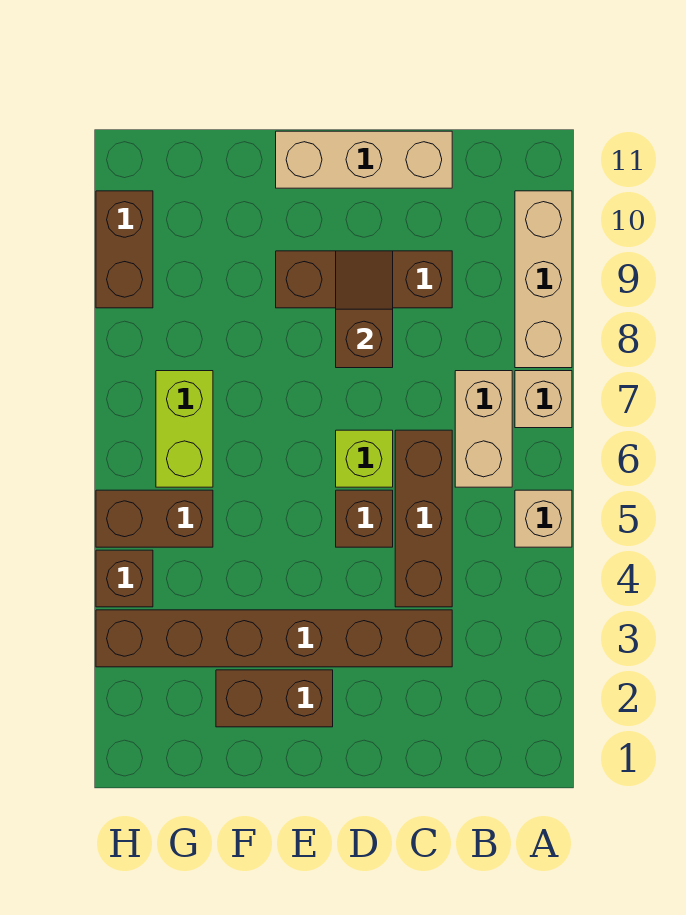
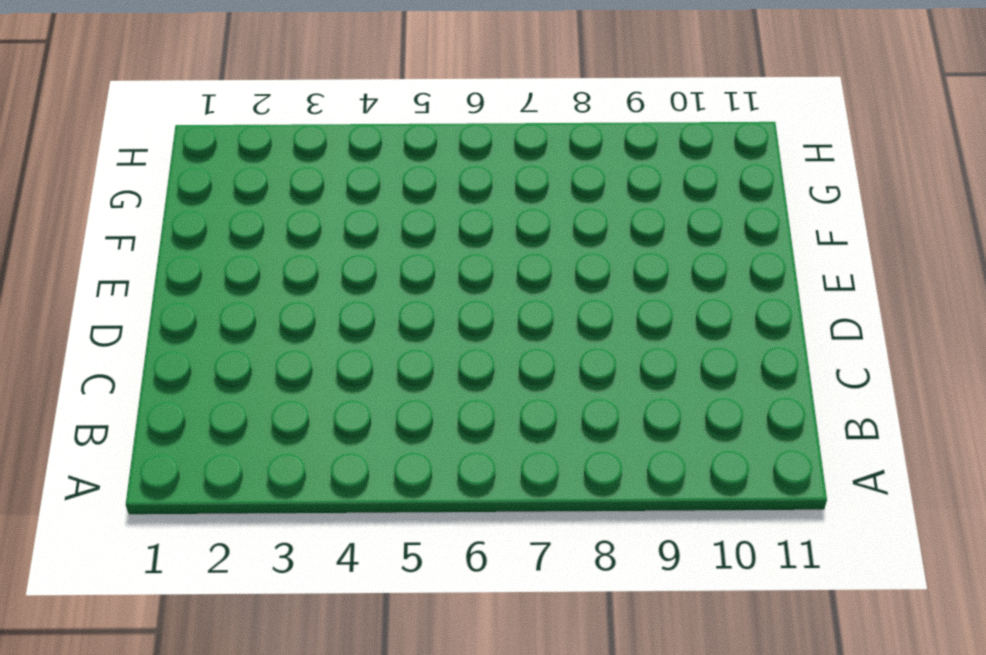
none -> tan 1x1 brick [515,490,572,547]
none -> tan 1x1 brick [515,371,572,428]
none -> tan 1x3 brick [515,191,572,368]

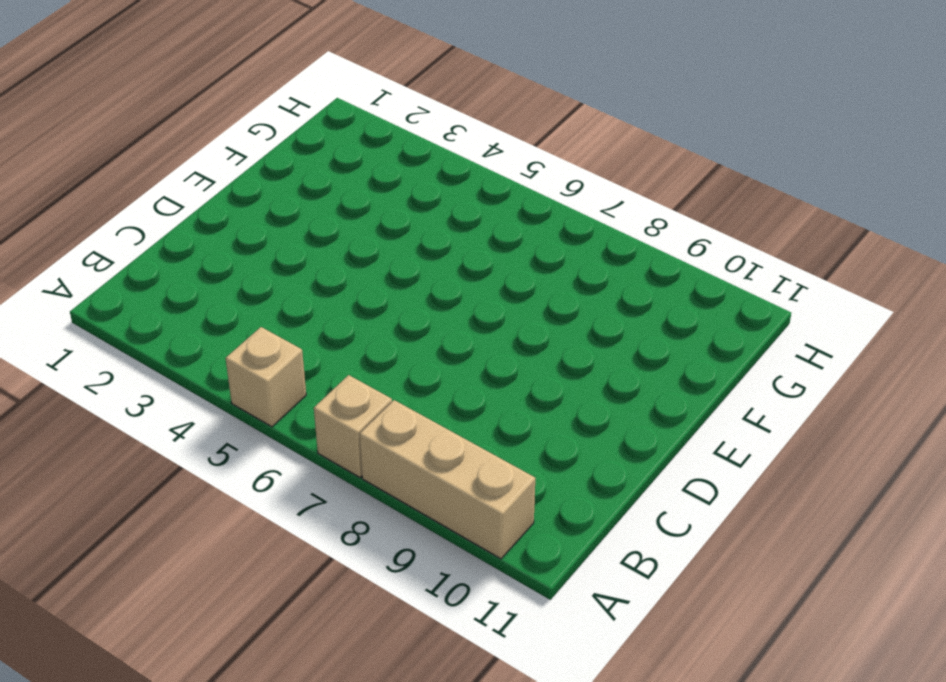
none -> tan 1x2 brick [455,371,512,487]
none -> brown 1x6 brick [96,610,452,667]
none -> brown 1x3 brick [395,430,452,607]

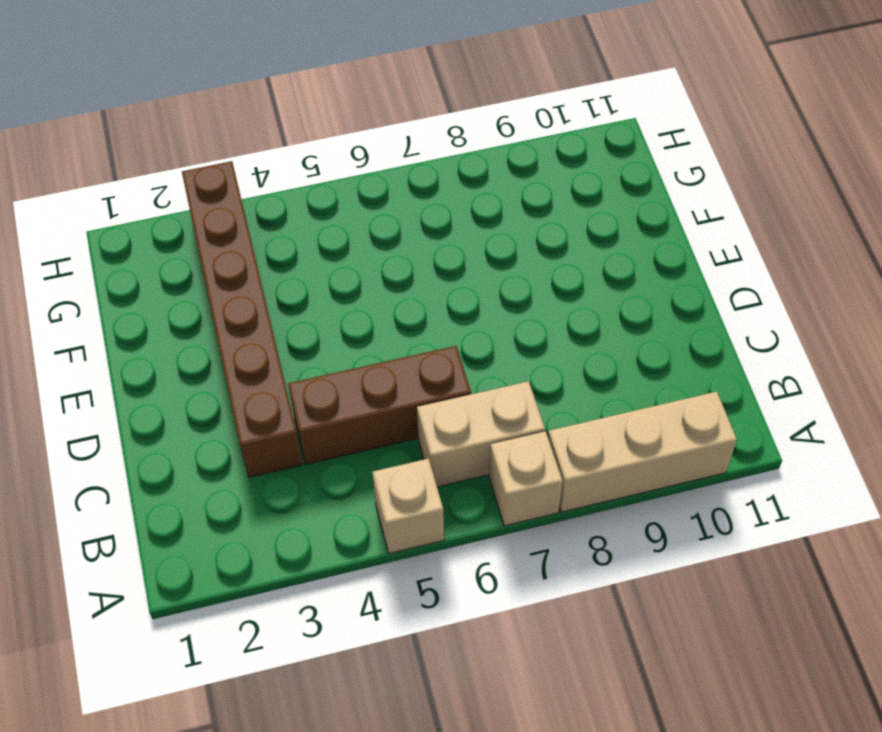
none -> brown 1x3 brick [276,251,452,308]
none -> tan 1x3 brick [276,131,452,188]
none -> brown 1x1 brick [336,490,393,547]

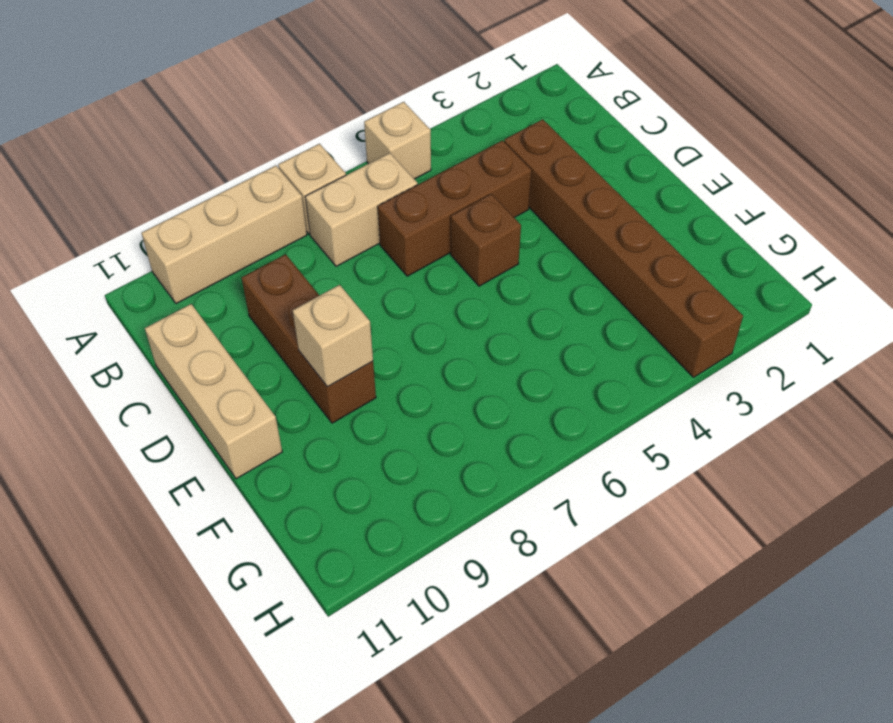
tan 1x1 brick [293,285,373,387] -> none
none -> lime 1x1 brick [336,430,393,487]
none -> brown 1x2 brick [216,670,333,727]
none -> brown 1x2 brick [96,490,213,547]

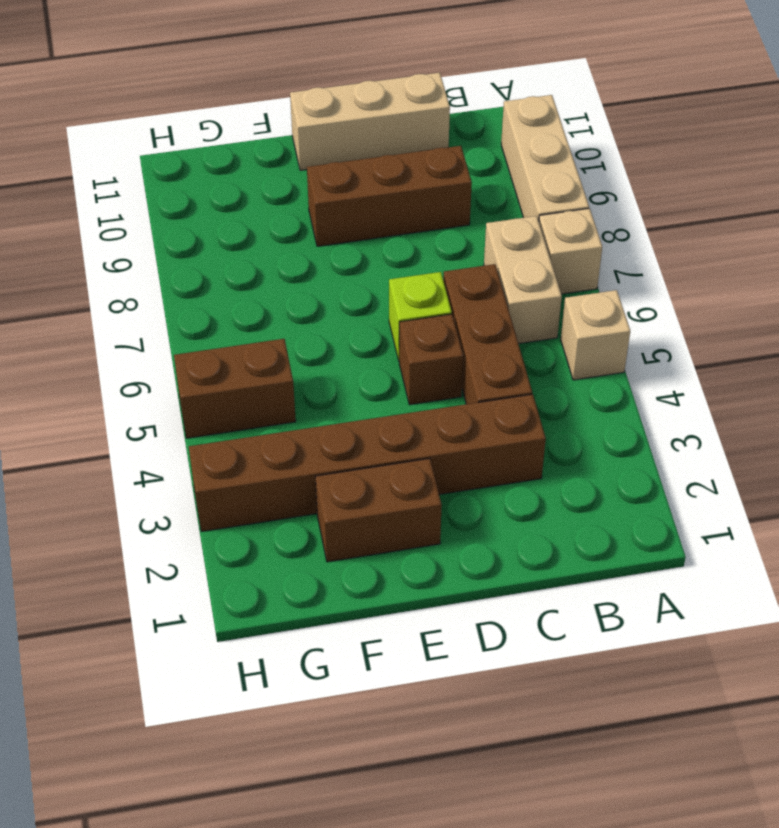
none -> lime 1x2 brick [156,371,213,487]
none -> brown 1x1 brick [96,550,153,607]
none -> brown 1x2 brick [96,191,153,308]

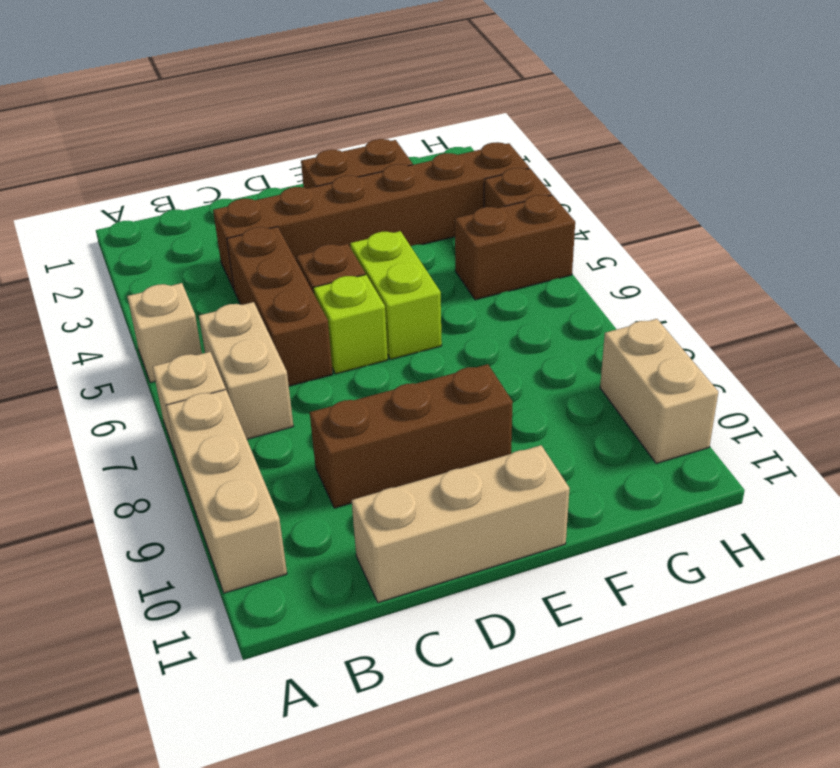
lime 1x2 brick [350,231,442,359] -> lime 1x2 brick moved to [156,371,213,487]
tan 1x2 brick [600,319,718,463] -> brown 1x2 brick [96,191,153,308]
none -> brown 1x2 slope [336,251,393,368]

